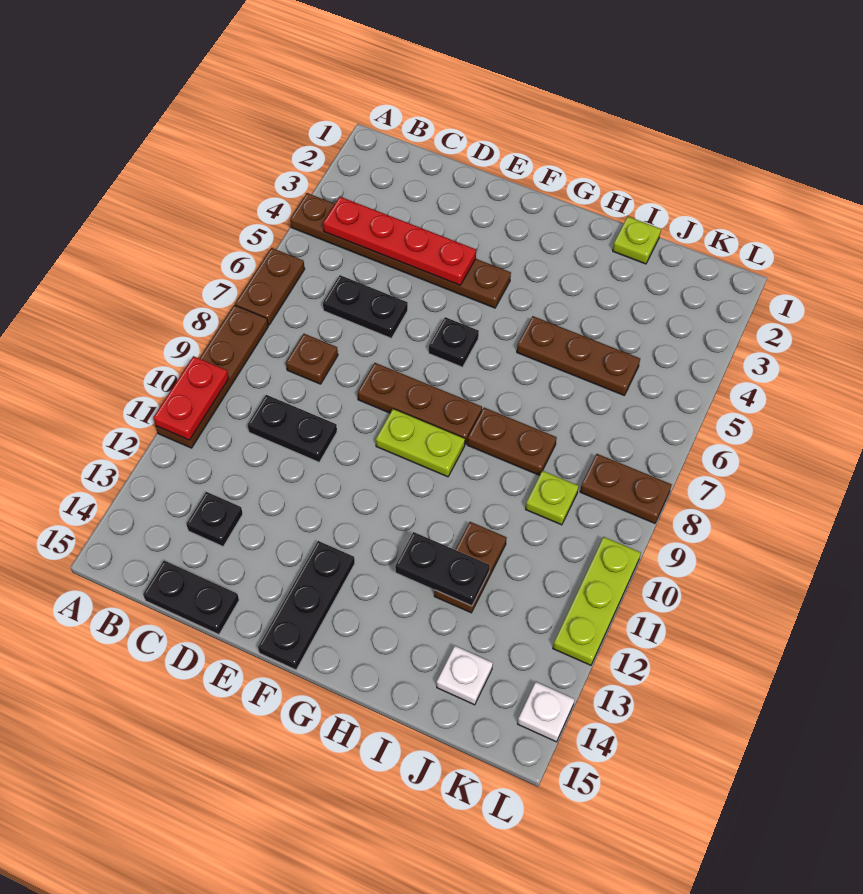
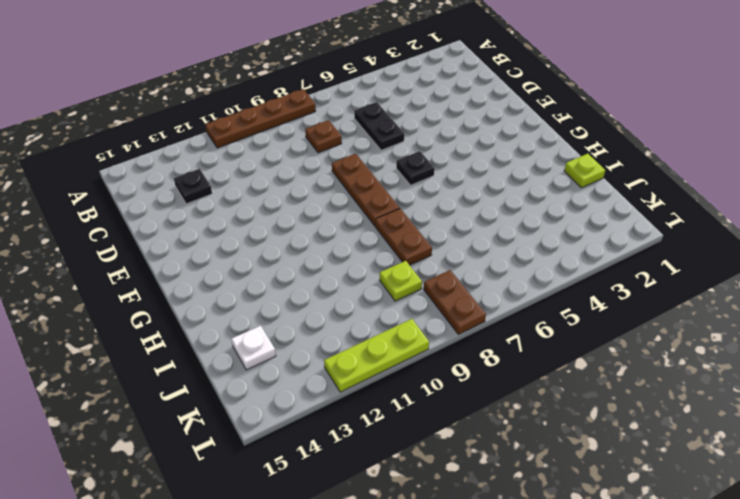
none -> brown 1x6 plate [290,193,511,308]
none -> brown 1x2 plate [235,248,305,325]
none -> black 1x2 plate [248,395,337,462]

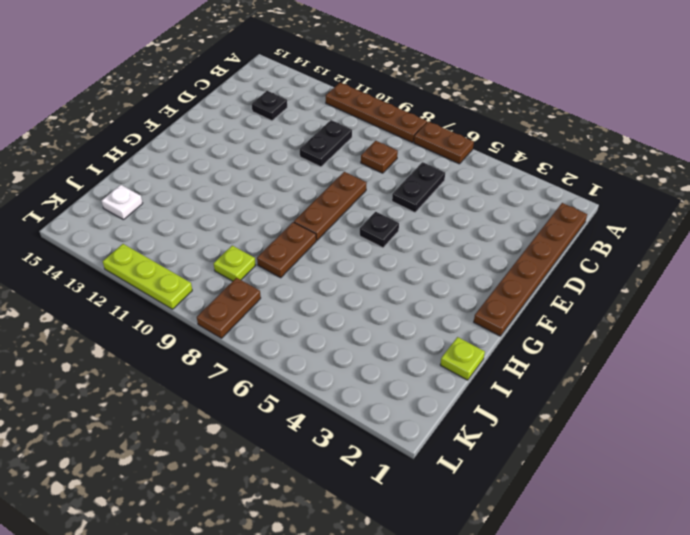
brown 1x6 plate [474,203,587,336] -> brown 1x6 plate moved to [290,193,511,308]
none -> black 1x2 plate [143,561,239,635]
none -> lime 1x2 plate [376,409,465,477]
none -> black 1x3 plate [258,541,355,670]

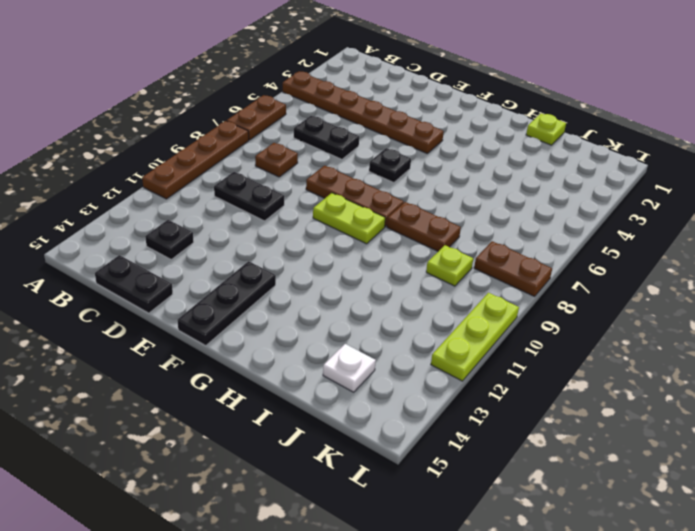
none -> brown 1x3 plate [517,316,640,395]
none -> brown 1x2 plate [434,522,507,613]
none -> white 1x1 plate [518,682,575,742]

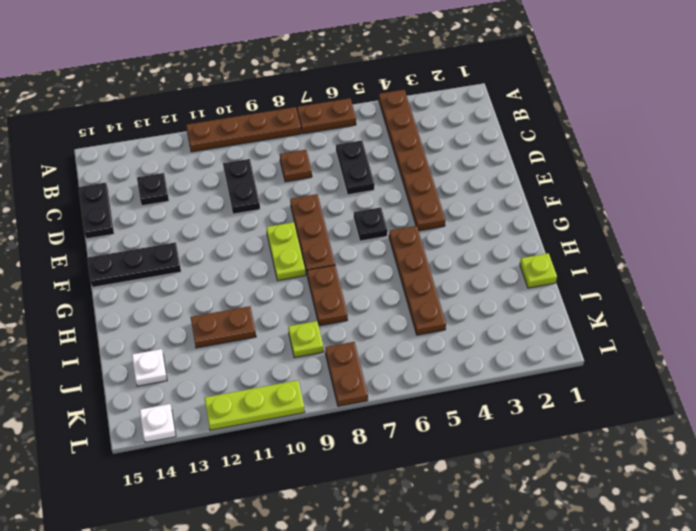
brown 1x4 plate [389,226,446,335] -> brown 1x3 plate [517,316,640,395]
none -> red 1x2 plate [153,356,229,440]
none -> red 1x4 plate [323,197,476,285]
none -> black 1x2 plate [395,532,490,606]

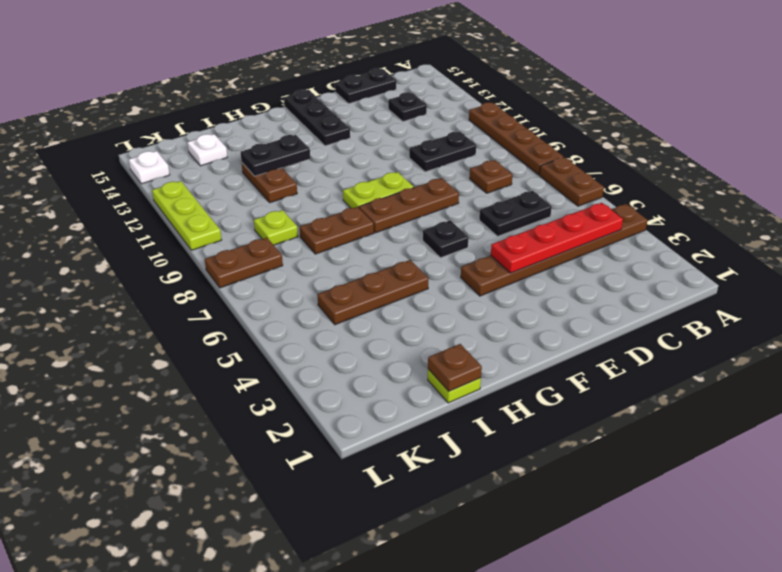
brown 1x1 plate [428,344,482,391] -> none
none -> red 1x2 plate [153,356,229,440]

